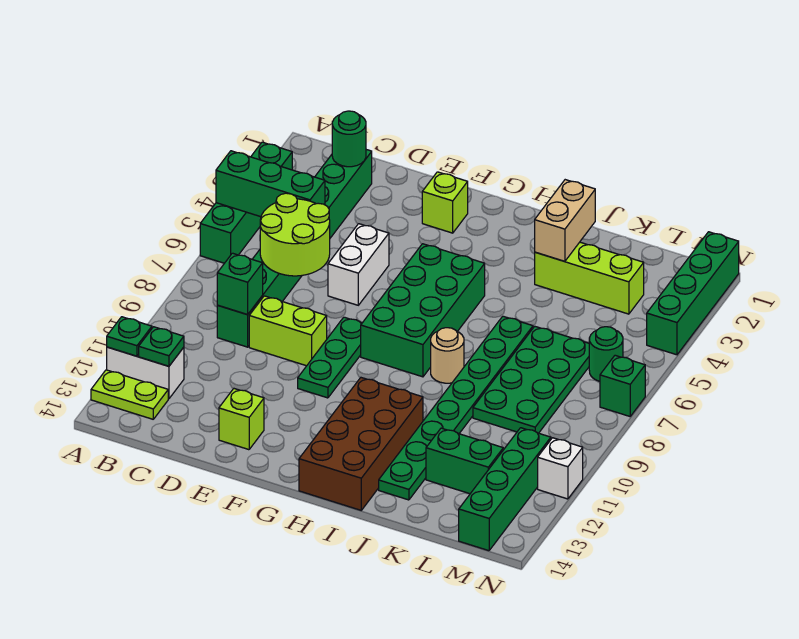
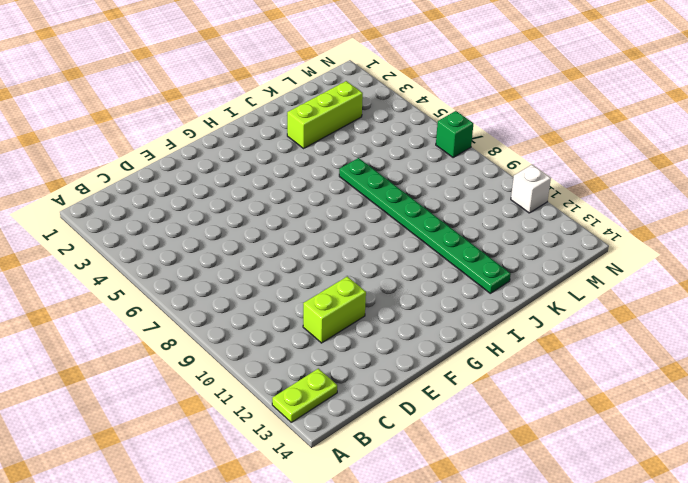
lime 1x2 brick [303,276,366,343] -> lime 1x2 brick moved to [249,296,327,366]
none -> green 1x4 brick [200,142,292,263]
none -> white 1x2 brick [107,347,184,399]
none -> green 1x8 brick [217,150,372,347]

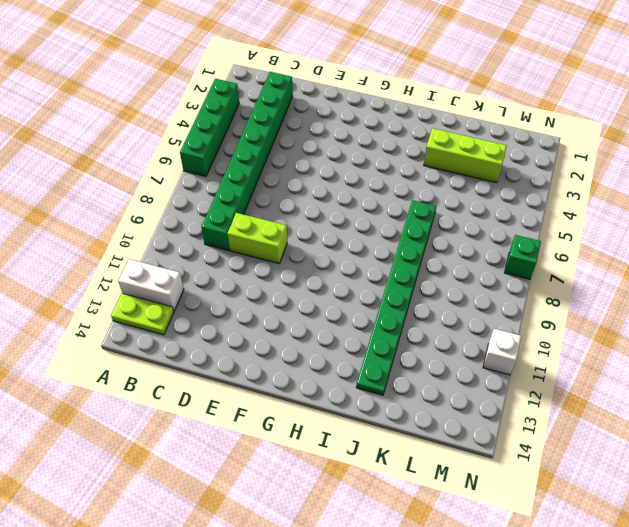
none -> white 1x2 brick [328,224,389,305]
none -> lime 1x1 brick [219,389,264,450]
none -> lime 1x1 brick [422,172,468,233]

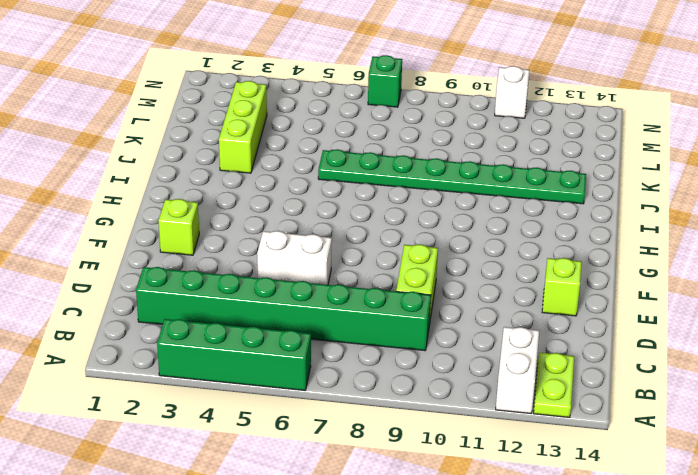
none -> green 1x3 plate [298,317,362,398]
none -> green 2x4 brick [361,244,485,377]
none -> brown 2x4 brick [299,378,423,510]

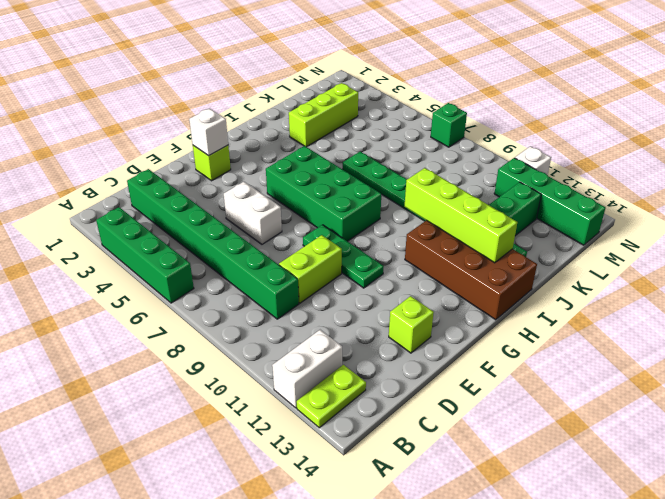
white 1x1 brick [189,108,228,156] -> none
lime 1x4 brick [405,168,517,263] -> none
none -> tan 1x1 round brick [431,328,464,383]
none -> green 2x4 plate [473,326,589,433]
none -> green 1x1 round brick [589,327,623,381]

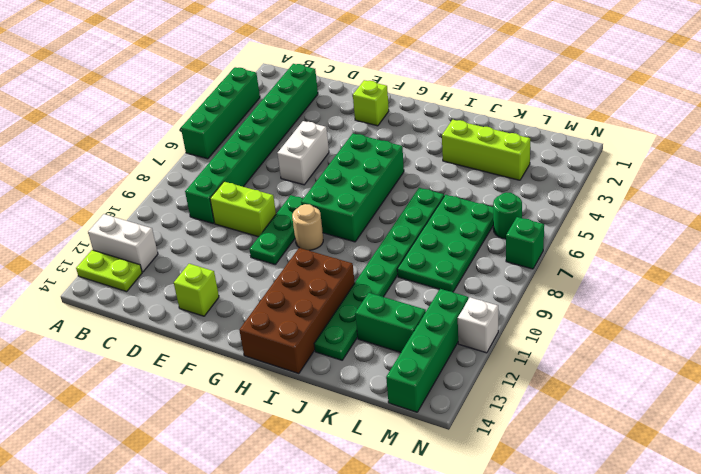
tan 1x1 round brick [292,204,323,250] -> tan 1x1 round brick moved to [431,328,464,383]
none -> green 1x4 brick [647,232,739,355]
none -> green 1x3 brick [216,151,325,217]
none -> green 1x1 plate [107,317,152,356]

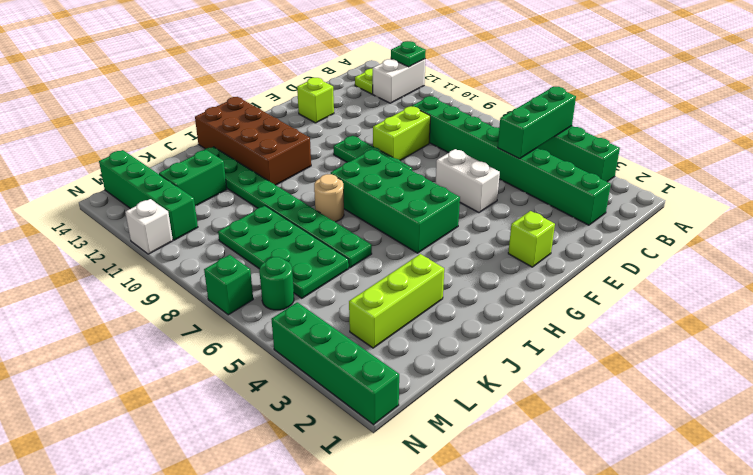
none -> green 1x1 plate [139,327,184,366]
none -> green 1x1 round brick [332,111,366,167]
none -> lime 2x2 round brick [260,193,330,276]

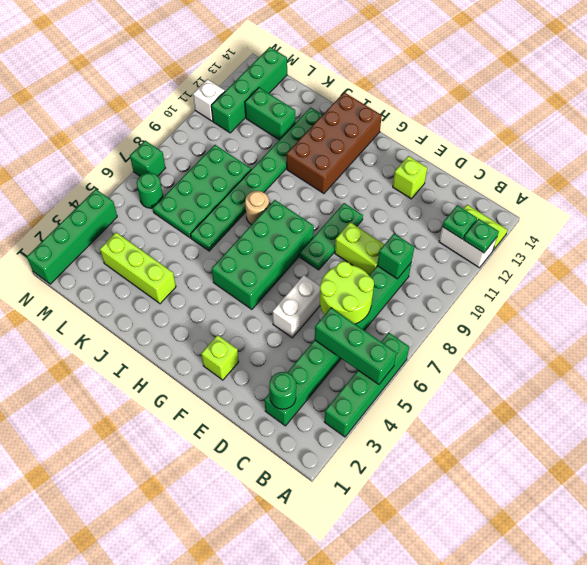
none -> tan 1x2 brick [535,180,595,261]

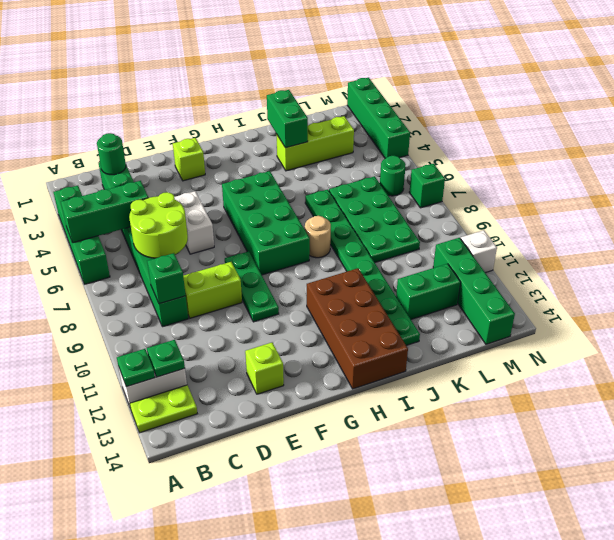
green 1x2 brick [267,90,308,148] -> tan 1x2 brick [535,180,595,261]

